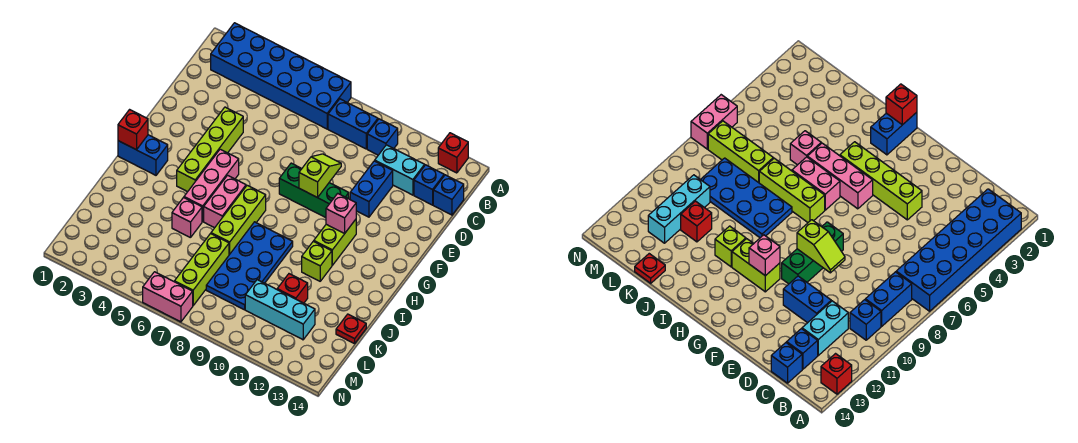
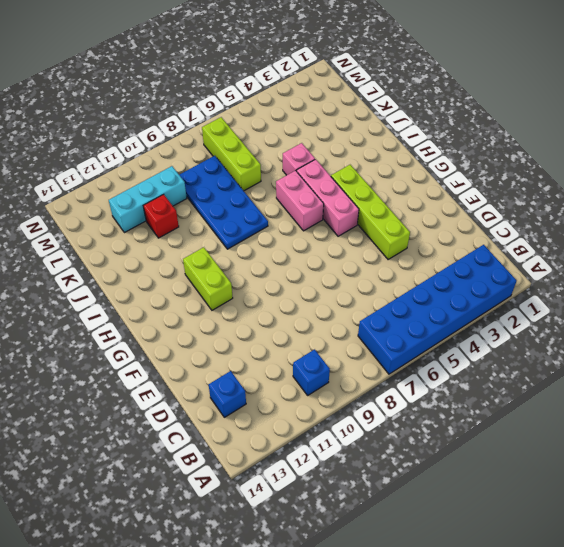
none -> red 1x1 brick [438,133,468,173]
none -> blue 1x2 brick [328,99,378,149]
none -> cyan 1x2 brick [375,145,425,195]

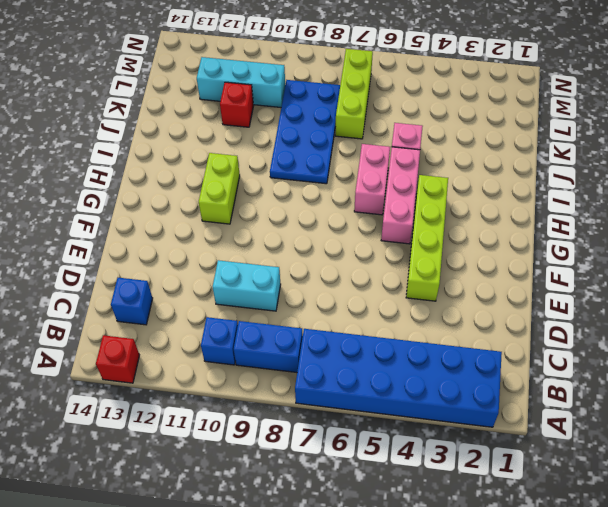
cyan 1x2 brick [213,260,281,311] -> cyan 1x2 brick moved to [375,145,425,195]
none -> blue 1x1 brick [433,175,464,215]
none -> blue 1x2 brick [350,161,393,217]
none -> green 1x3 brick [279,163,349,218]

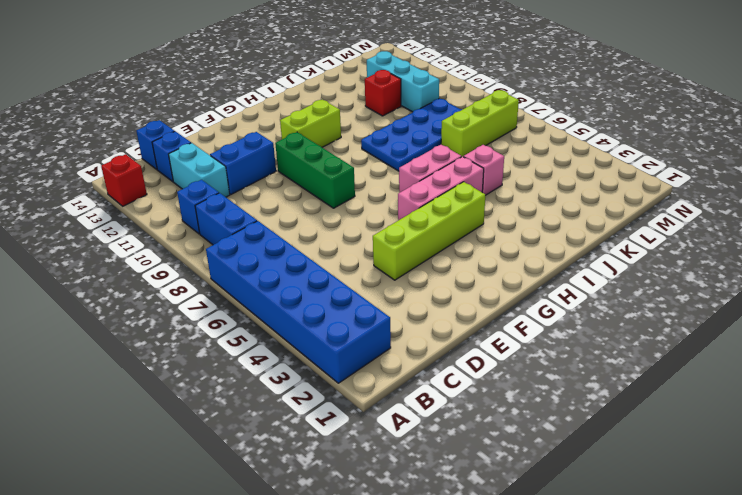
none -> blue 1x2 brick [118,135,168,175]
none -> lime 1x3 brick [211,185,266,255]
none -> lime 1x1 brick [302,241,332,281]

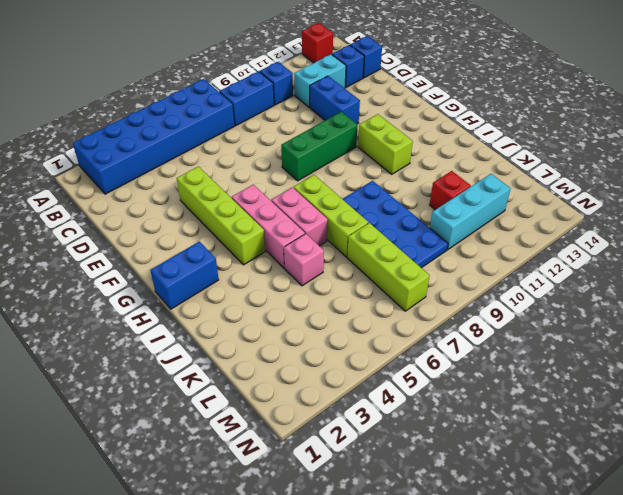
none -> lime 1x1 brick [302,241,332,281]
none -> red 1x1 plate [336,314,366,344]
none -> pink 1x2 brick [143,272,193,322]

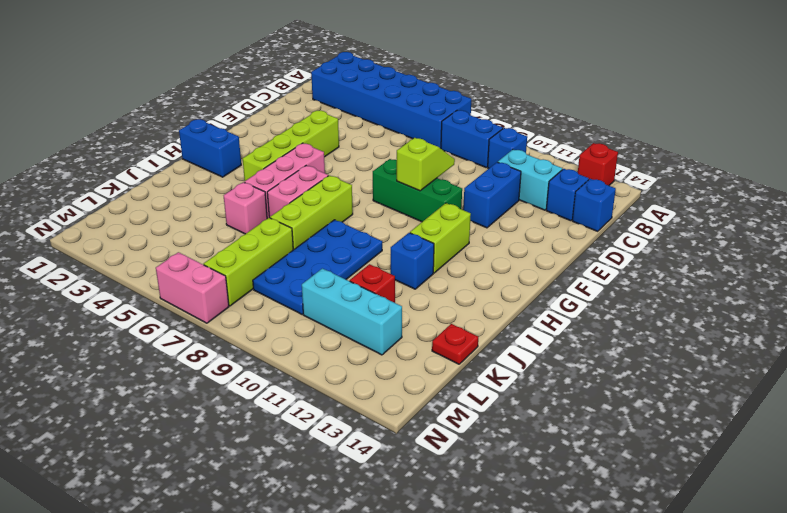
blue 1x1 brick [391,233,434,289] -> lime 1x1 brick [302,241,332,281]
none -> pink 1x1 brick [326,193,356,233]
none -> red 1x1 brick [118,110,148,150]

